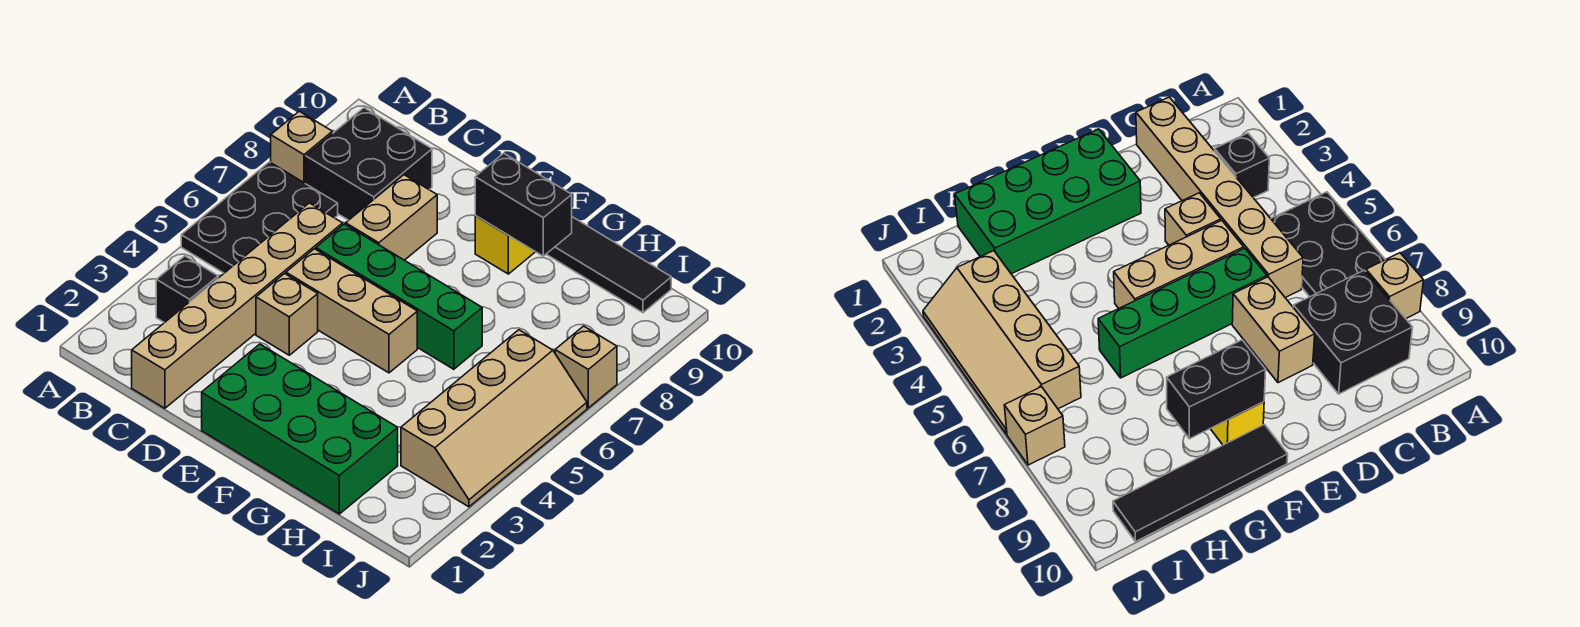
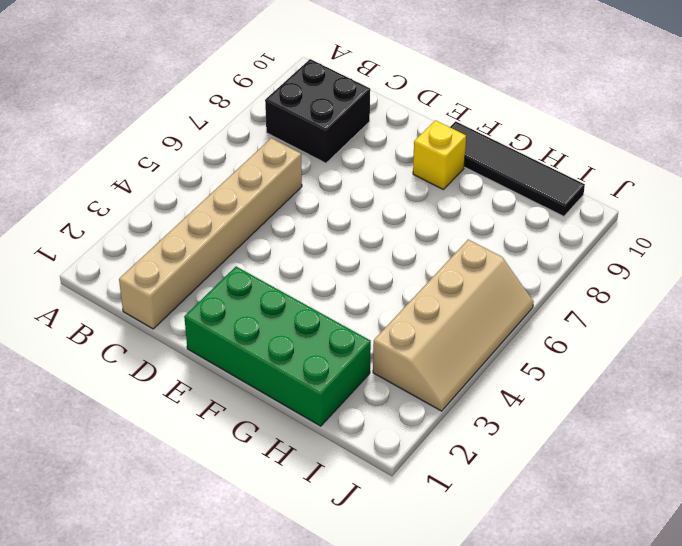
none -> black 2x3 plate [181,162,338,273]
none -> tan 1x1 brick [271,111,332,184]
none -> black 1x1 brick [156,256,218,323]

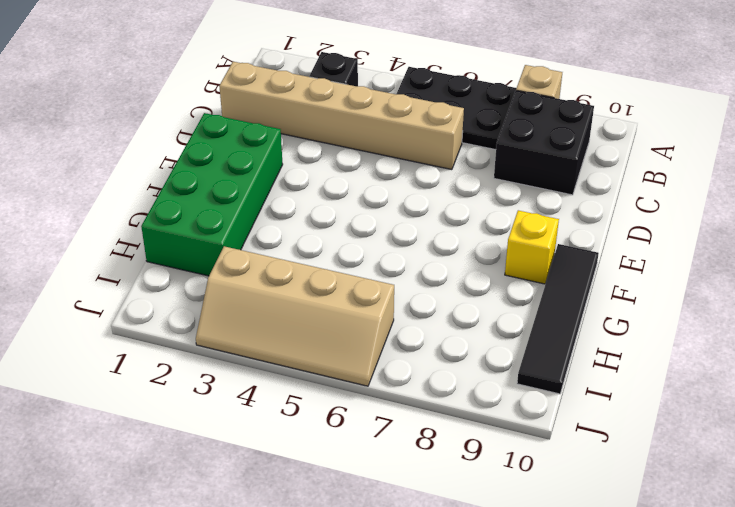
none -> tan 1x1 brick [256,274,318,355]
none -> tan 1x3 brick [286,249,417,373]
none -> green 1x4 brick [316,224,482,369]

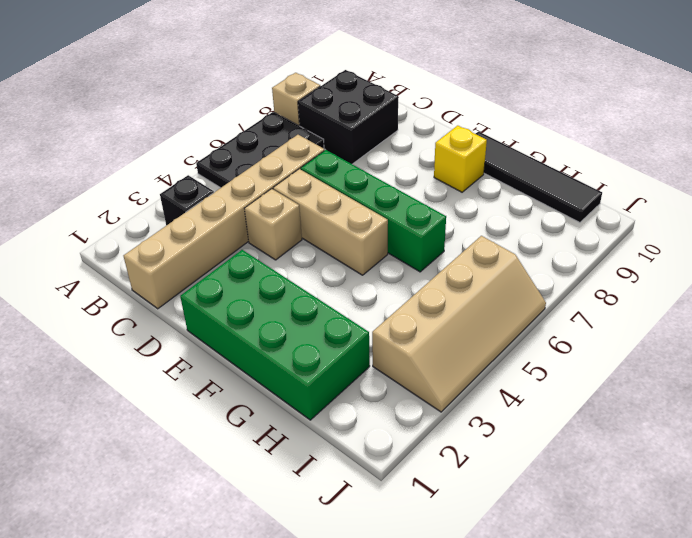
none -> tan 1x2 brick [346,175,437,260]
none -> tan 1x1 brick [555,326,617,408]
none -> black 1x2 brick [475,153,572,256]

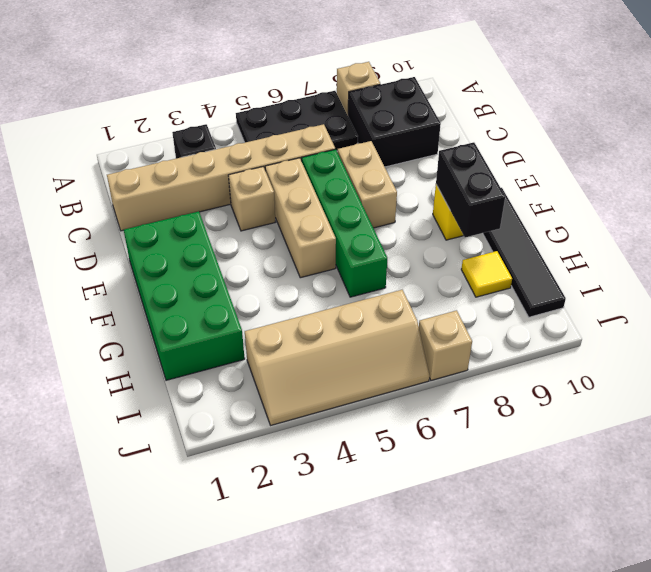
tan 1x2 brick [338,141,397,228] -> tan 1x2 brick turned to [346,175,437,260]
yellow 1x1 tile [461,251,512,297] -> none

